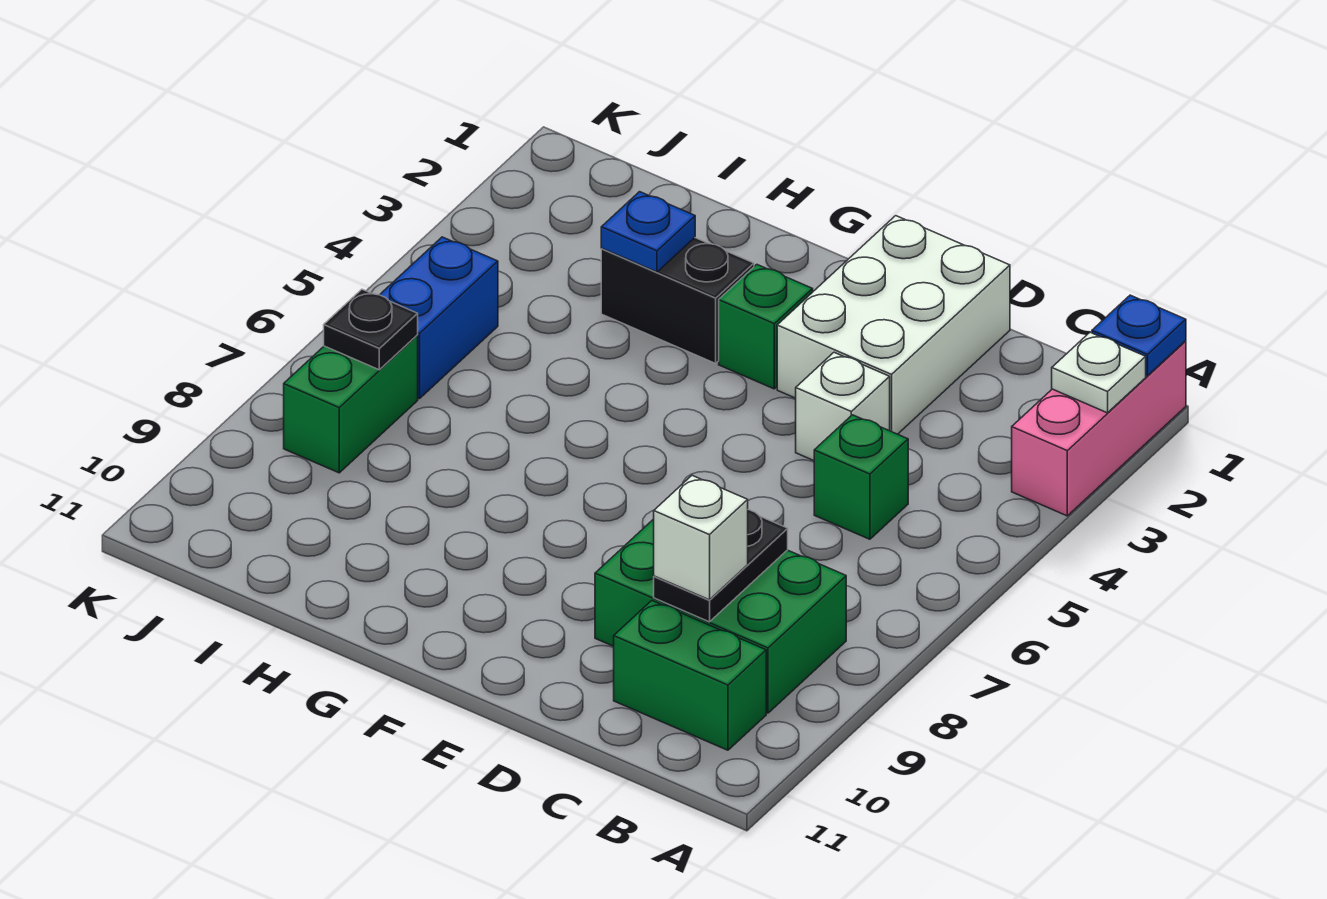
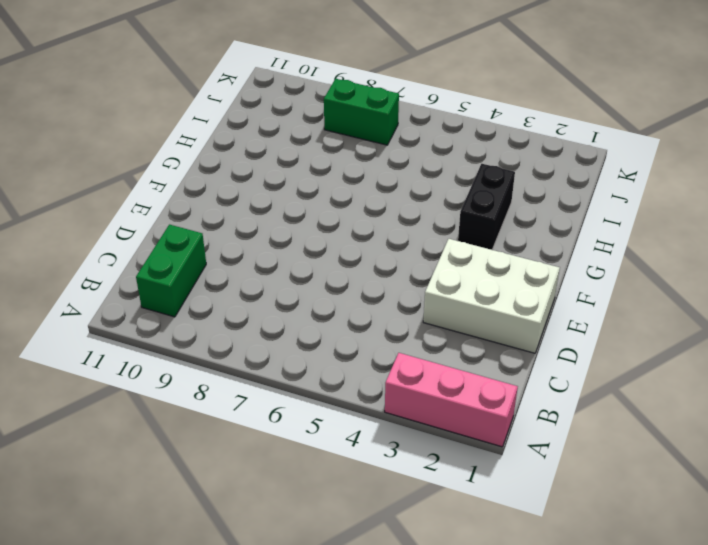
none -> green 2x3 brick [595,519,846,713]
none -> green 1x1 brick [814,415,908,539]
none -> white 1x1 brick [796,352,890,461]

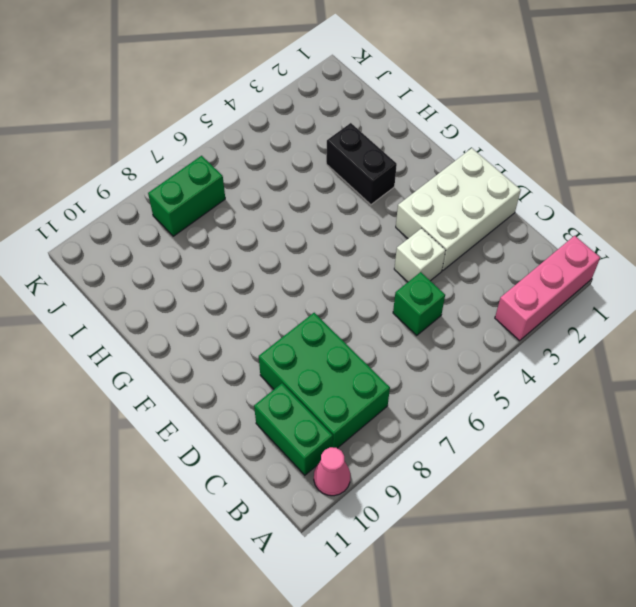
pink 1x1 cone [314,447,350,496] -> none
none -> green 1x1 brick [719,265,813,389]
none -> blue 1x2 brick [380,237,498,399]
none -> blue 1x1 plate [1092,295,1186,376]

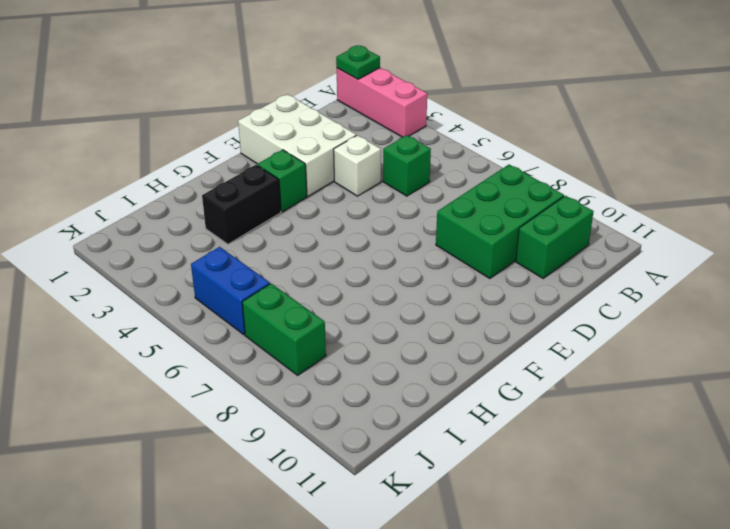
green 1x1 plate [336,45,380,79] -> blue 1x1 plate [1092,295,1186,376]
none -> white 1x1 plate [1052,332,1146,413]
none -> black 1x2 plate [654,510,788,622]
none -> blue 1x1 plate [601,192,695,272]

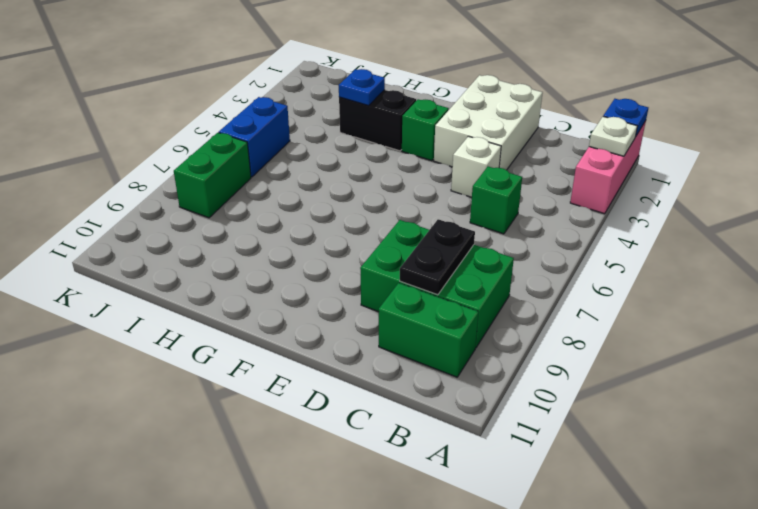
none -> black 1x1 plate [324,289,418,370]
none -> white 1x1 brick [654,475,748,600]

